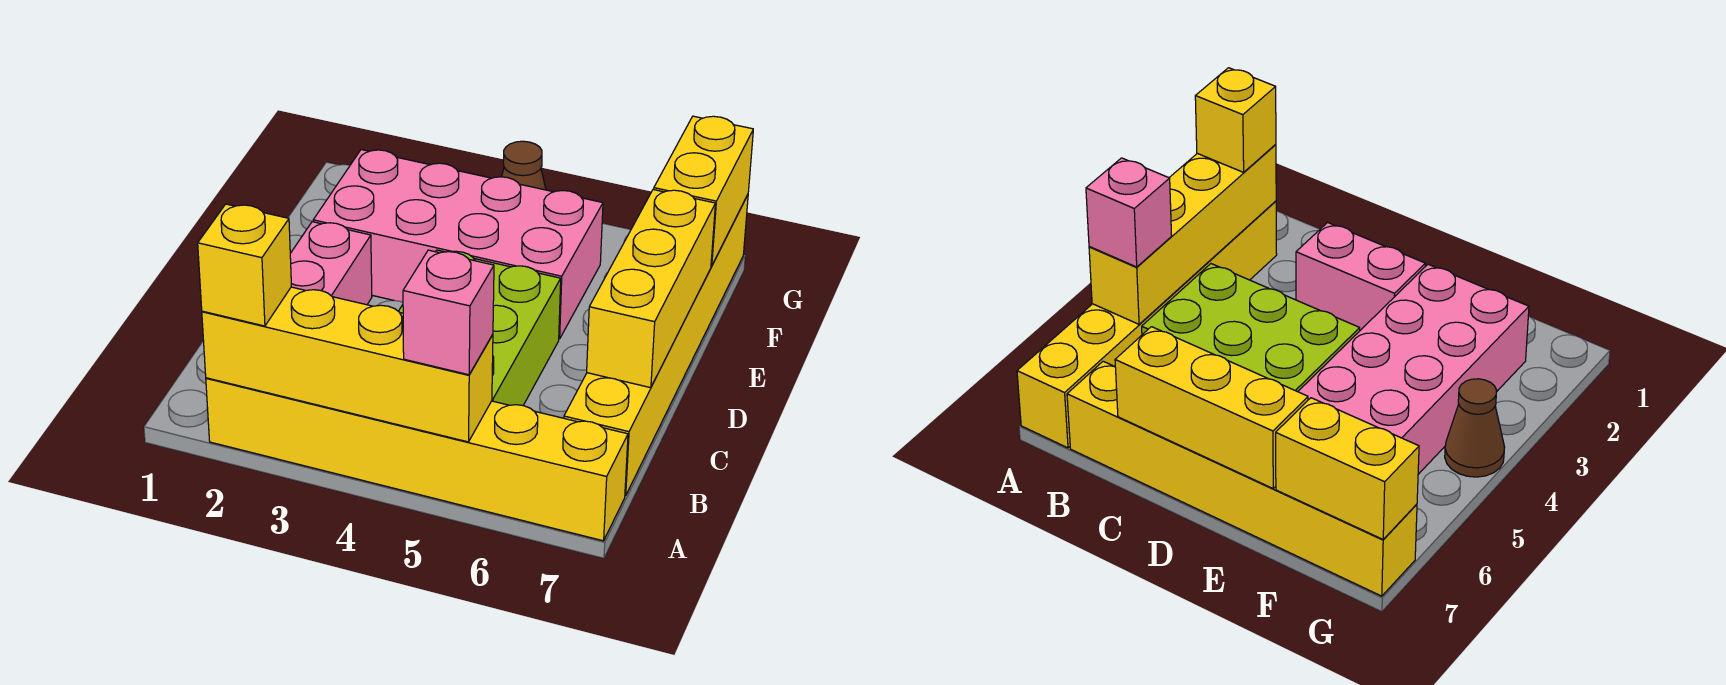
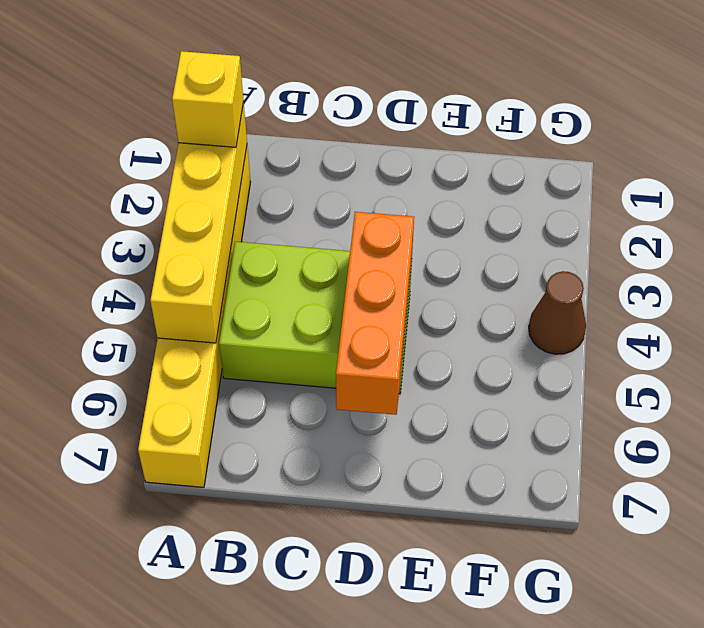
orange 1x3 brick [336,212,414,415] -> none
none -> yellow 1x6 brick [564,195,748,496]
none -> pink 1x2 brick [290,222,372,305]

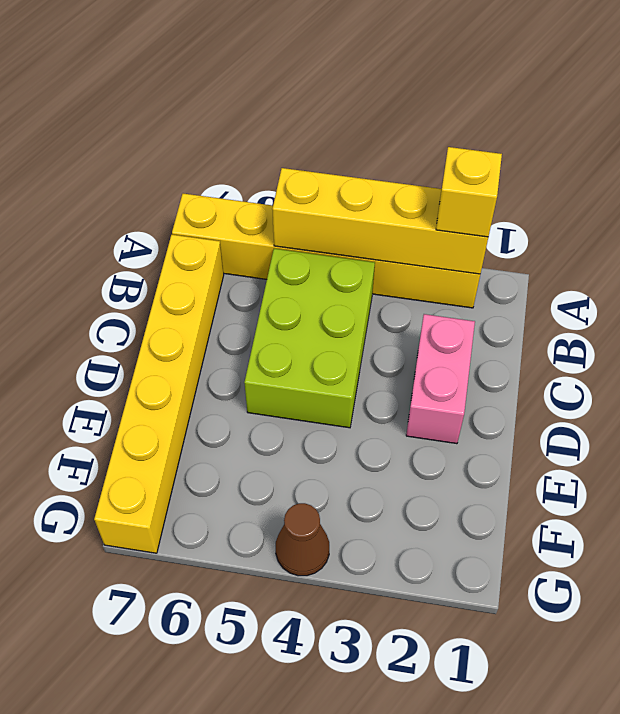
none -> pink 2x4 brick [313,150,603,339]
none -> yellow 1x3 brick [587,189,715,388]

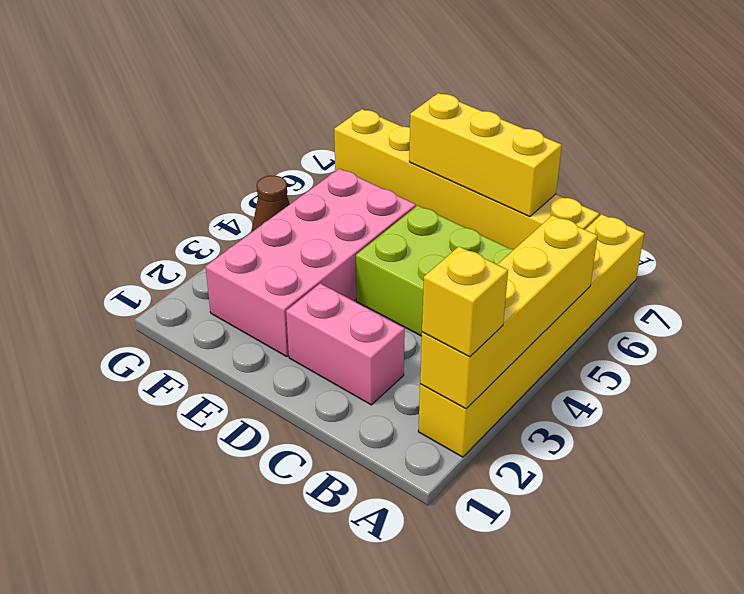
none -> yellow 1x2 brick [654,116,753,266]
none -> pink 1x1 brick [403,250,494,375]

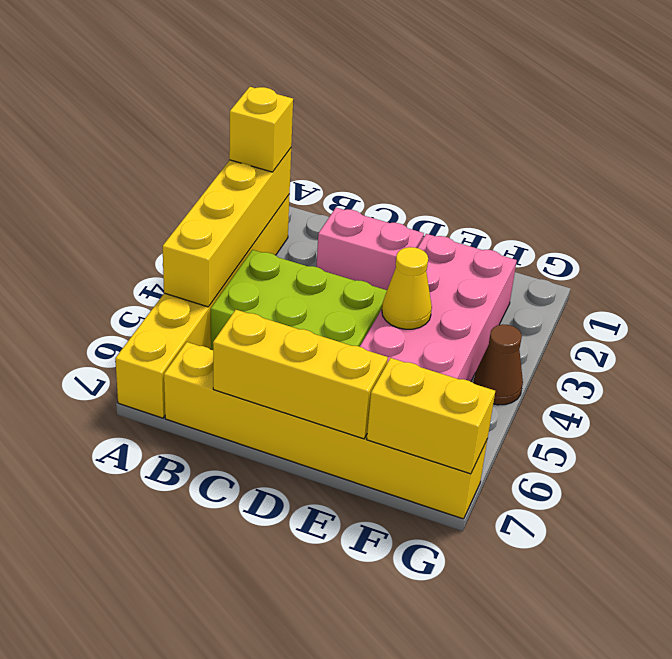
yellow 1x1 cone [382,247,432,329] -> none
none -> pink 1x1 brick [403,250,494,375]

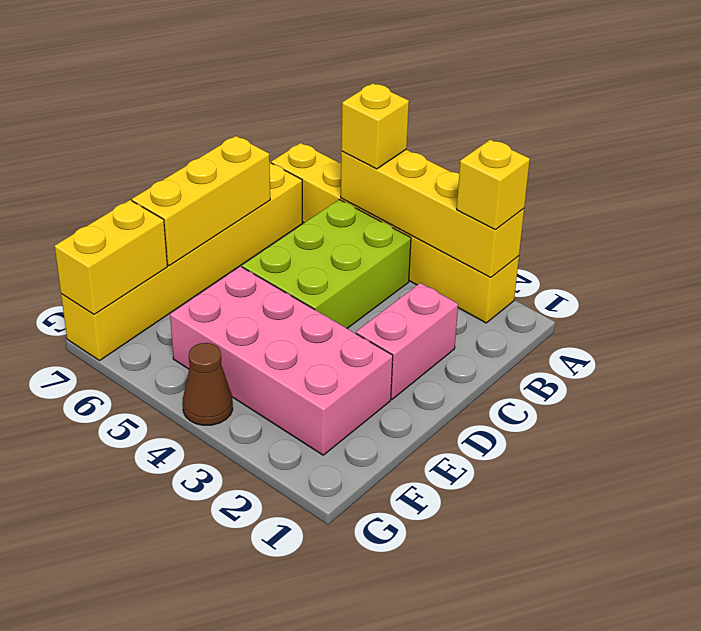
yellow 1x1 brick [341,83,409,169] -> pink 1x1 brick [403,250,494,375]

